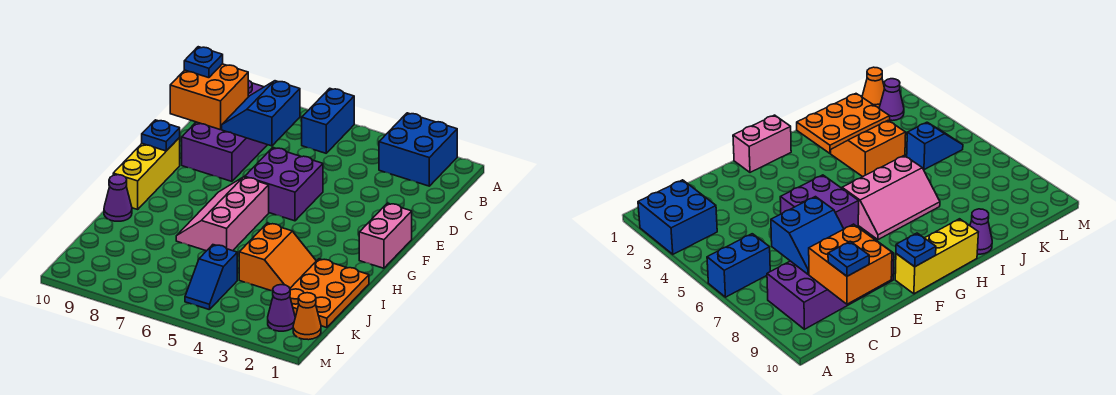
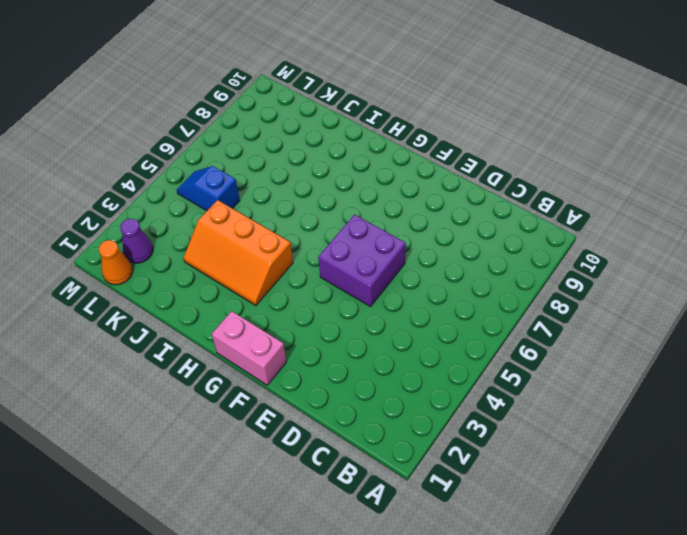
orange 2x3 slope [184,200,293,306] -> orange 2x2 slope [239,223,316,291]
none -> blue 2x2 brick [379,113,457,186]
none -> blue 1x2 brick [302,88,354,153]
none -> purple 2x4 brick [182,80,267,181]

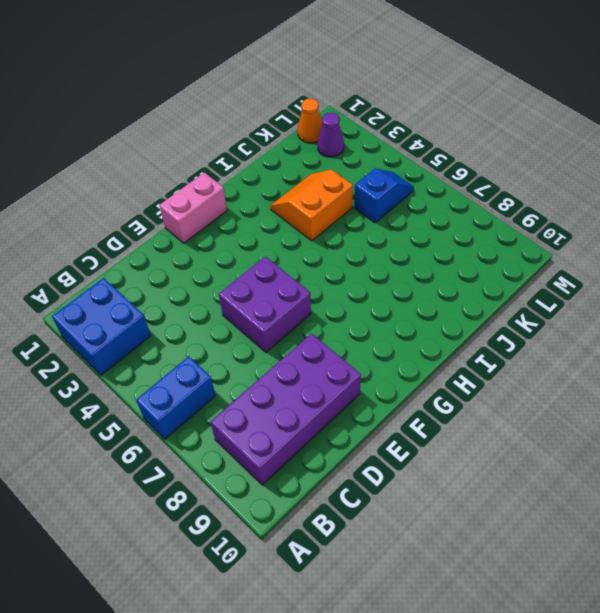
none -> yellow 1x3 brick [113,138,180,209]
none -> pink 2x3 slope [176,177,269,251]
none -> orange 2x3 plate [290,259,369,328]

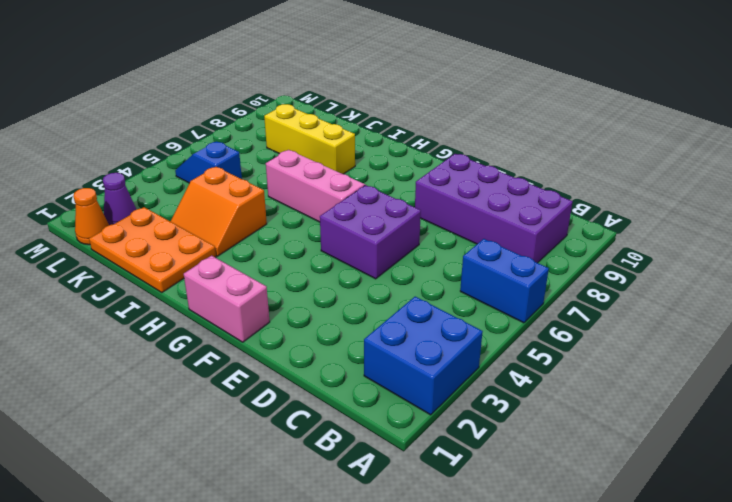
yellow 1x3 brick [264,104,355,174] -> yellow 1x3 brick moved to [113,138,180,209]
none -> purple 1x1 cone [104,175,132,221]
none -> blue 2x2 slope [222,81,300,146]
none -> orange 2x2 brick [170,64,248,130]

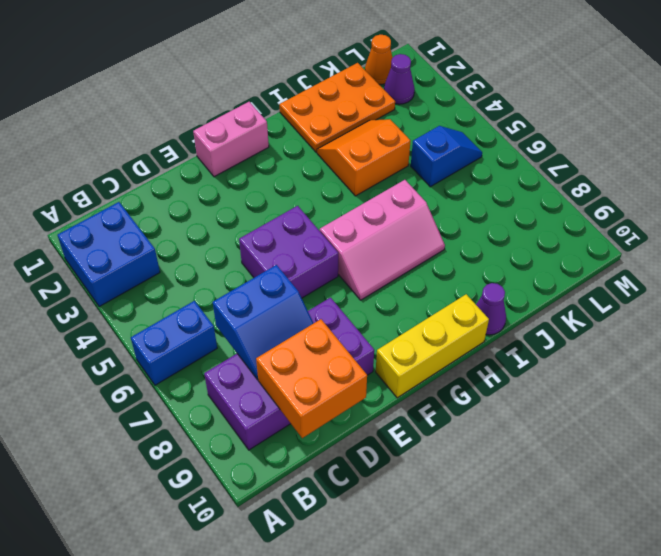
none -> blue 1x1 plate [142,120,180,151]
none -> blue 1x1 plate [184,47,223,78]

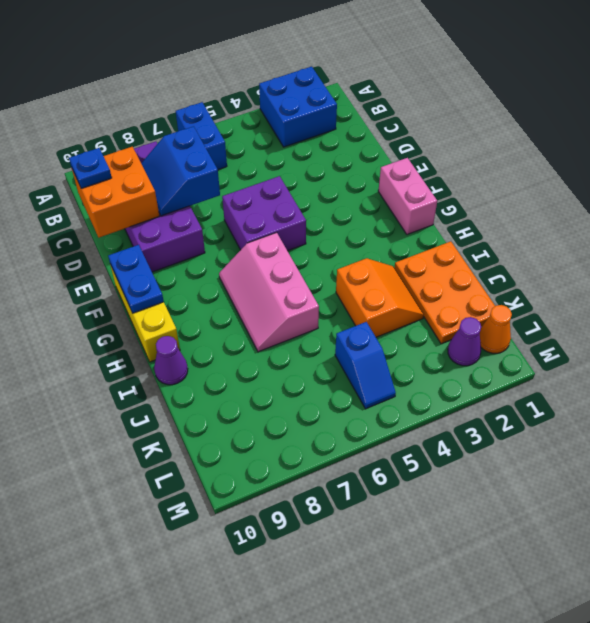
blue 1x2 plate [108,245,164,313] -> blue 1x1 plate [142,120,180,151]

